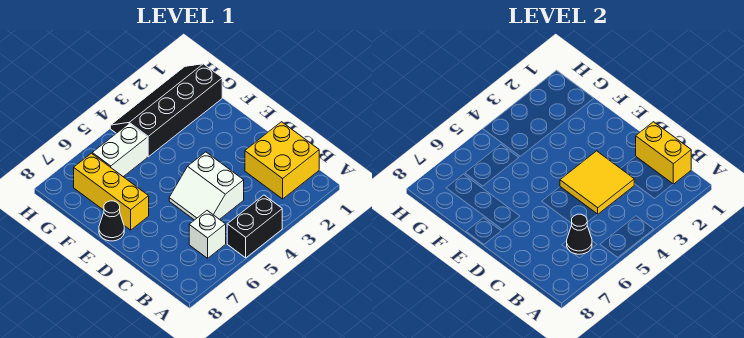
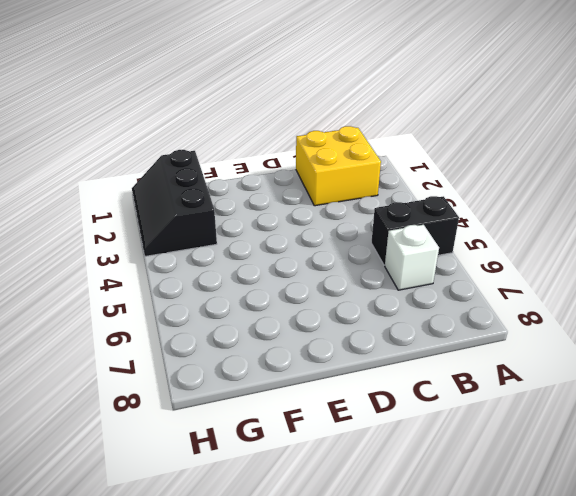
black 1x2 brick [371,196,459,265] -> black 1x2 brick turned to [227,195,282,258]
black 2x3 slope [132,150,217,256] -> black 2x4 slope [110,64,222,157]
none -> white 2x2 slope [169,152,244,220]
none -> yellow 1x3 brick [74,153,149,230]

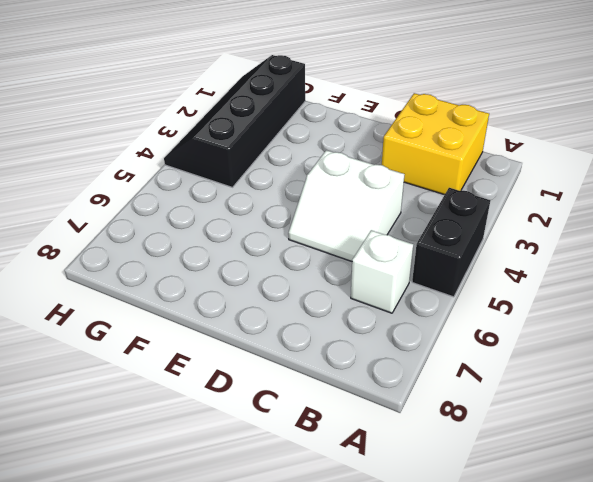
none -> yellow 1x3 brick [74,153,149,230]
none -> black 1x1 cone [99,201,124,241]

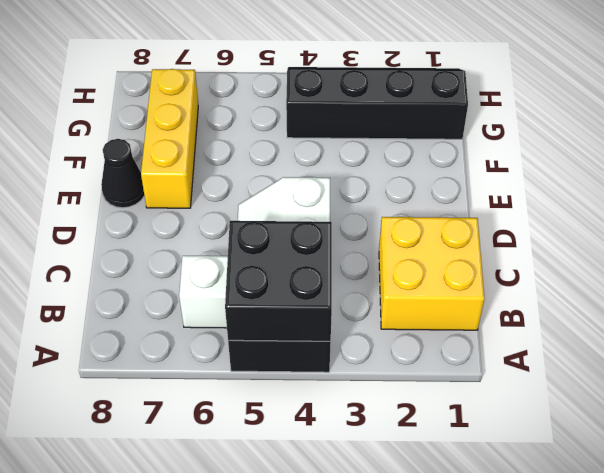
black 2x2 brick [225,221,332,341] -> none
none -> white 1x2 brick [92,124,147,177]
none -> yellow 1x2 brick [636,122,691,184]

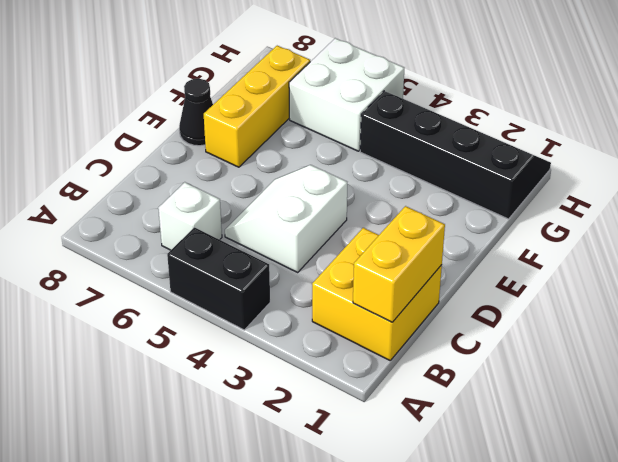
white 2x2 brick [289,38,404,151] -> white 1x2 brick [92,124,147,177]
none -> black 1x1 cone [567,214,592,254]
none -> yellow 2x2 tile [560,151,634,214]

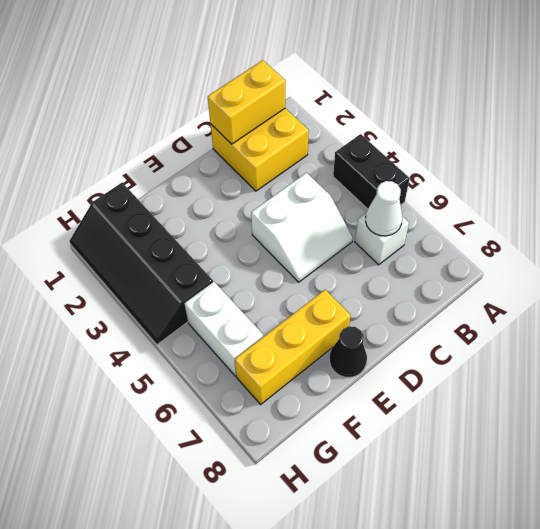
white 1x1 cone [366,181,402,236] -> black 1x1 cone [567,214,592,254]
none -> yellow 2x2 tile [560,151,634,214]

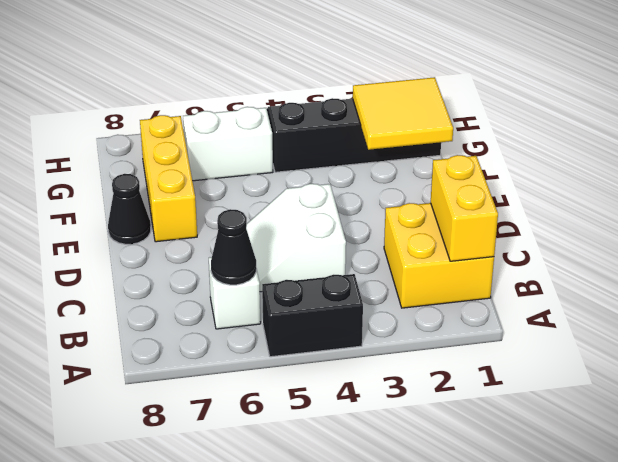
yellow 2x2 tile [353,77,453,150] -> yellow 2x2 tile moved to [560,151,634,214]

